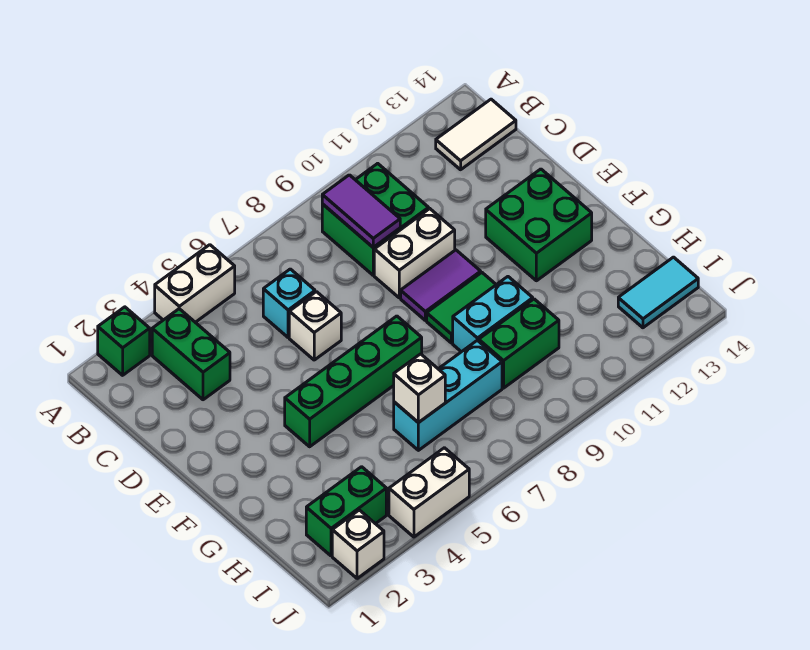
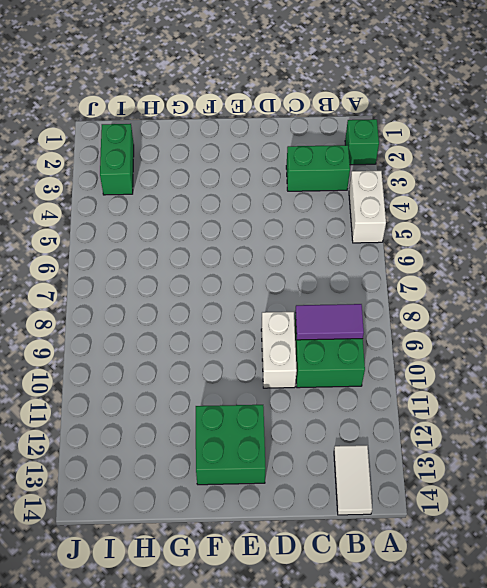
none -> cyan 1x1 brick [263,269,315,338]
none -> white 1x1 brick [289,292,341,360]
none -> purple 1x2 tile [401,250,481,320]

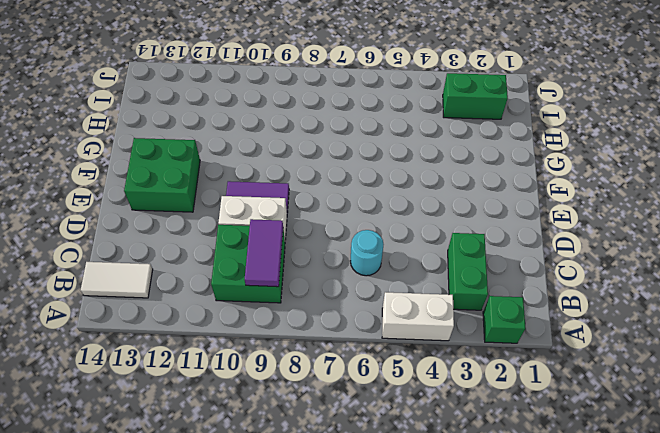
cyan 1x1 round brick [351,230,384,276] -> cyan 1x1 brick [263,269,315,338]
none -> white 1x1 brick [289,292,341,360]
none -> green 1x4 brick [285,316,422,447]
none -> green 1x2 tile [427,273,496,343]

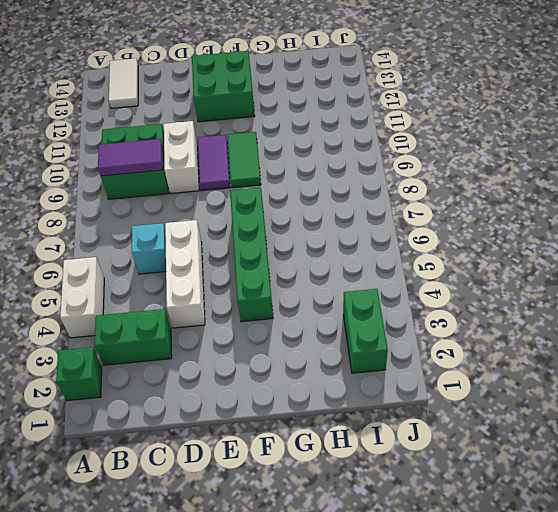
white 1x3 brick [165,220,205,328] -> white 1x1 brick [289,292,341,360]
none -> cyan 1x2 brick [453,277,533,352]
none -> cyan 1x3 brick [394,340,502,450]
none -> green 1x2 brick [479,299,559,388]

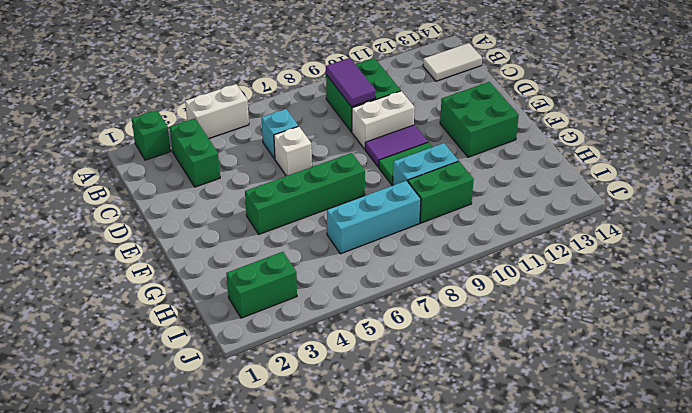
none -> cyan 1x2 tile [618,257,698,328]
none -> white 1x1 brick [332,510,384,579]
none -> white 1x2 brick [389,448,469,537]

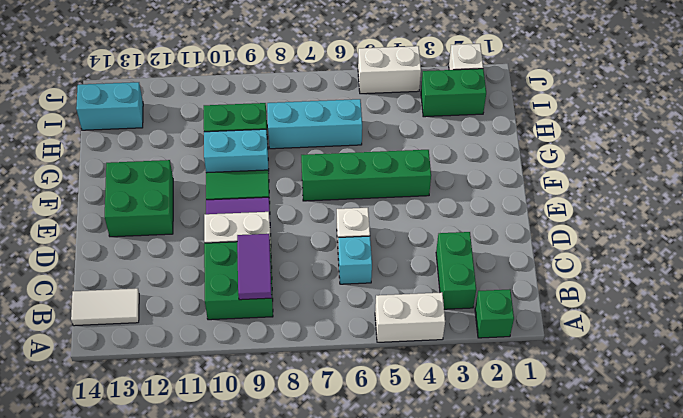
cyan 1x2 brick [76,82,143,130] -> cyan 1x2 tile [618,257,698,328]
none -> white 1x1 brick [394,354,445,423]

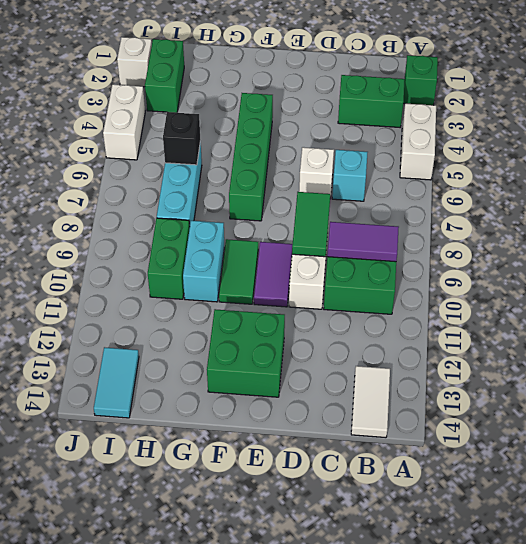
green 1x2 tile [292,192,330,257] -> none
black 1x1 brick [163,112,200,165] -> white 1x1 brick [394,354,445,423]

